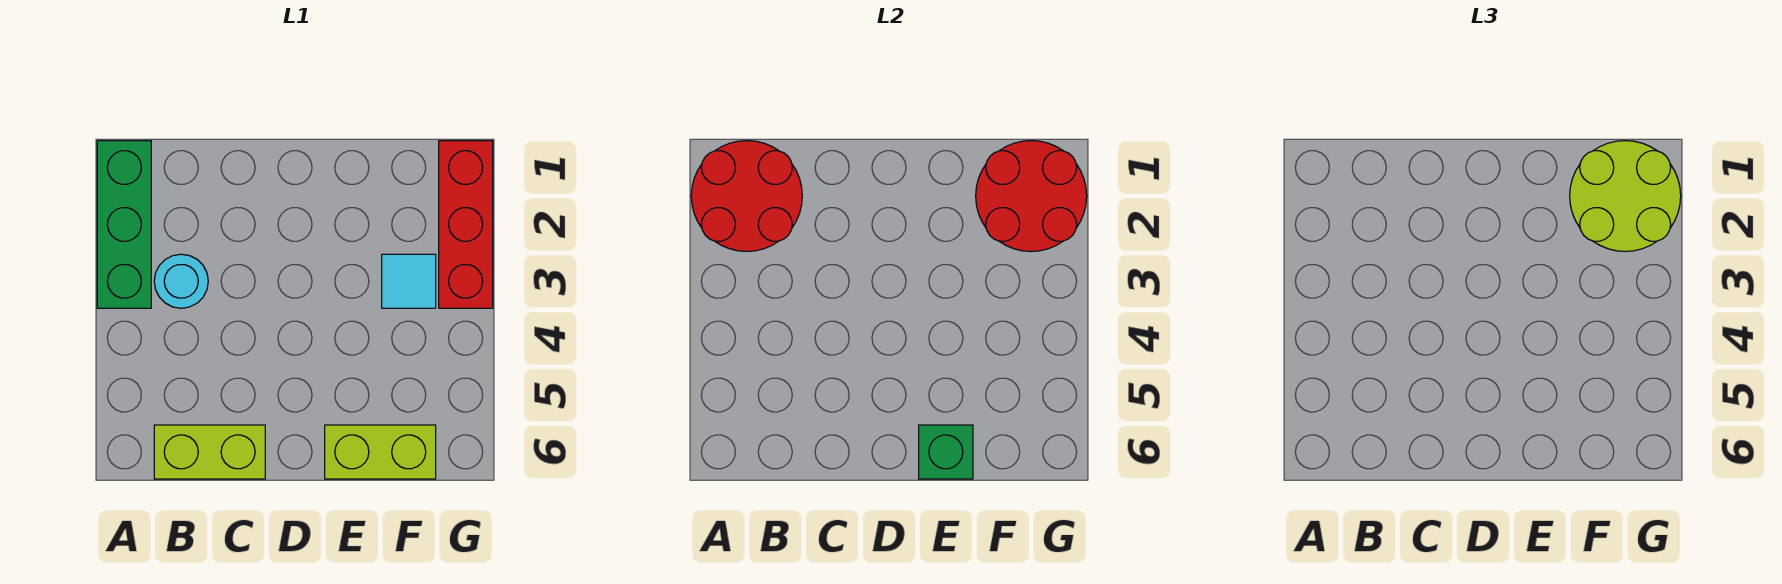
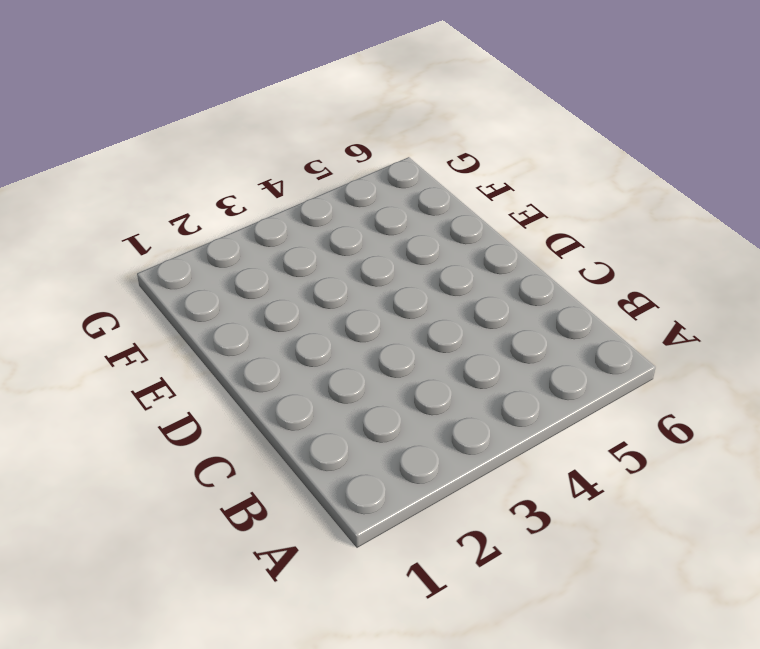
none -> green 1x3 brick [97,141,151,308]
none -> cyan 1x1 round brick [154,254,208,308]

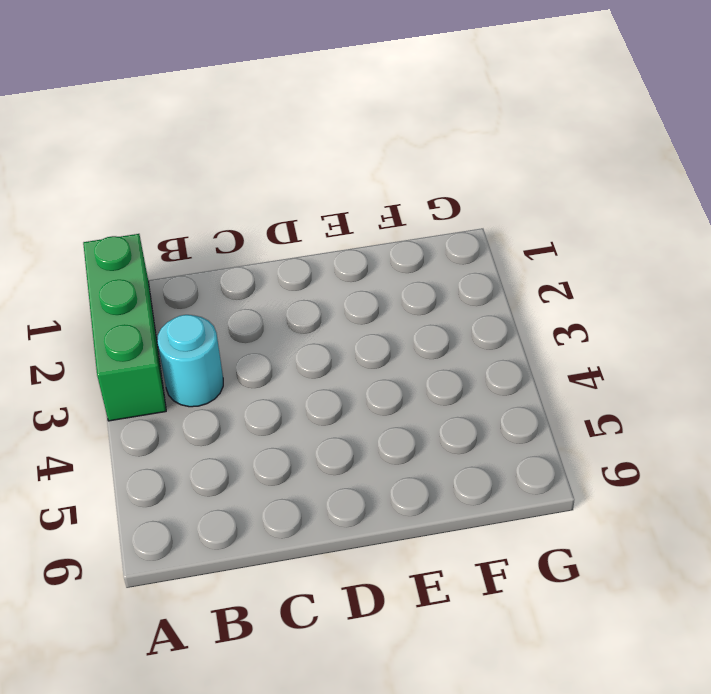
none -> lime 1x2 brick [154,425,265,479]
none -> lime 1x2 brick [325,425,436,479]

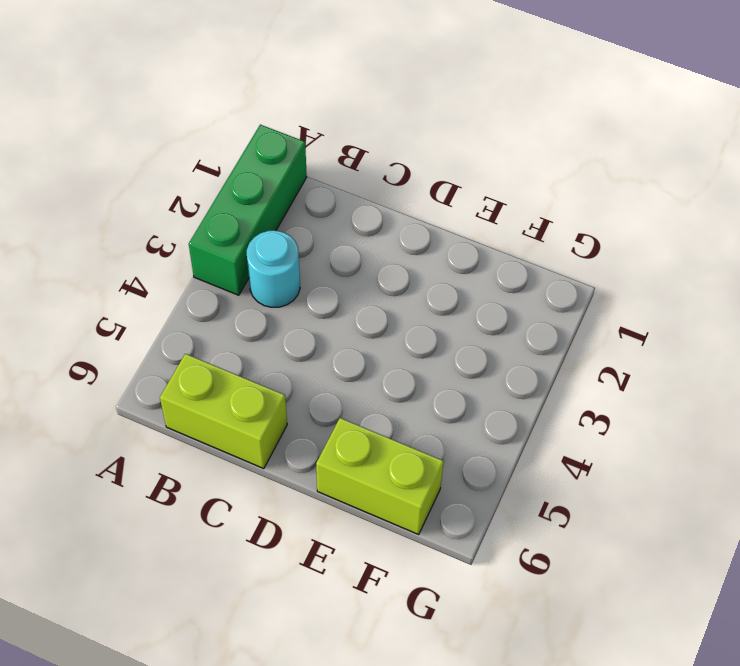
none -> cyan 1x1 tile [382,254,436,308]
none -> red 1x3 brick [439,141,493,308]

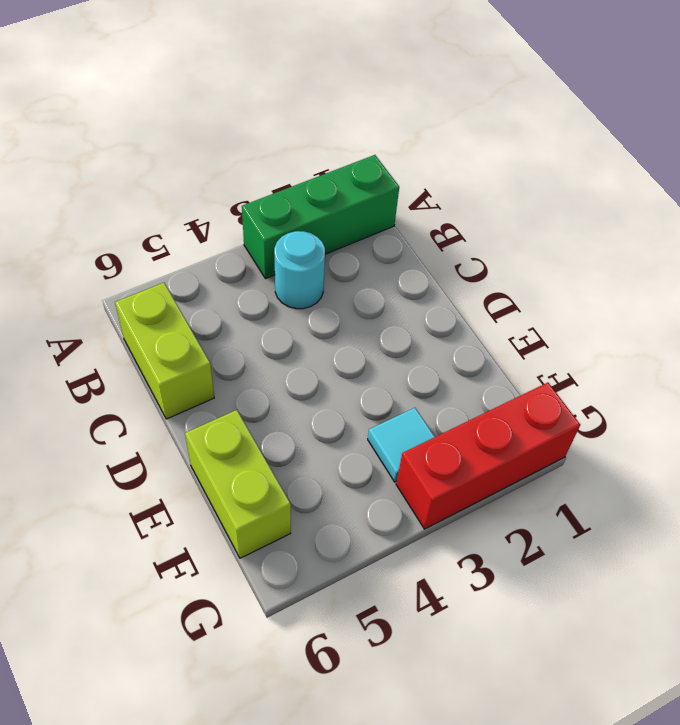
none -> red 2x2 round brick [691,141,802,252]
none -> green 1x1 brick [919,425,973,479]

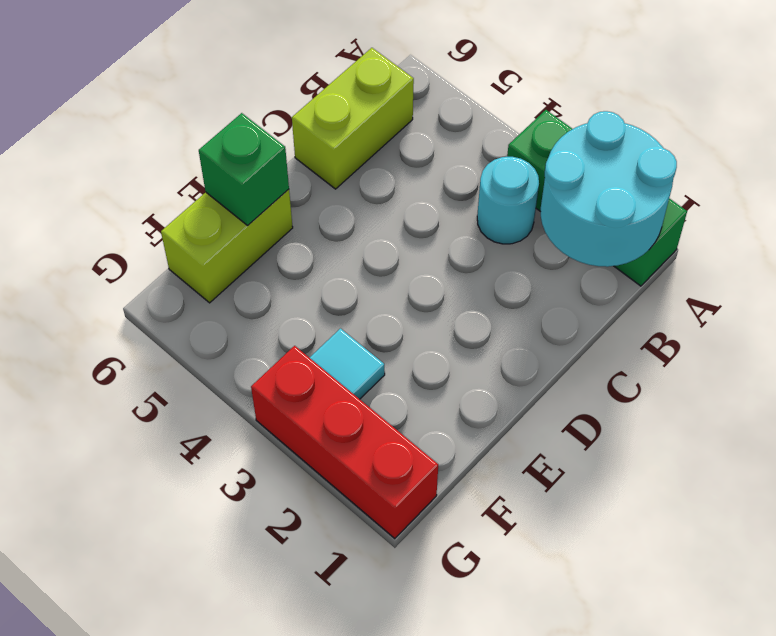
cyan 2x2 round brick [541,111,677,267] -> red 2x2 round brick [691,141,802,252]
none -> red 2x2 round brick [976,141,1087,252]
none -> lime 2x2 round brick [1570,141,1681,252]

